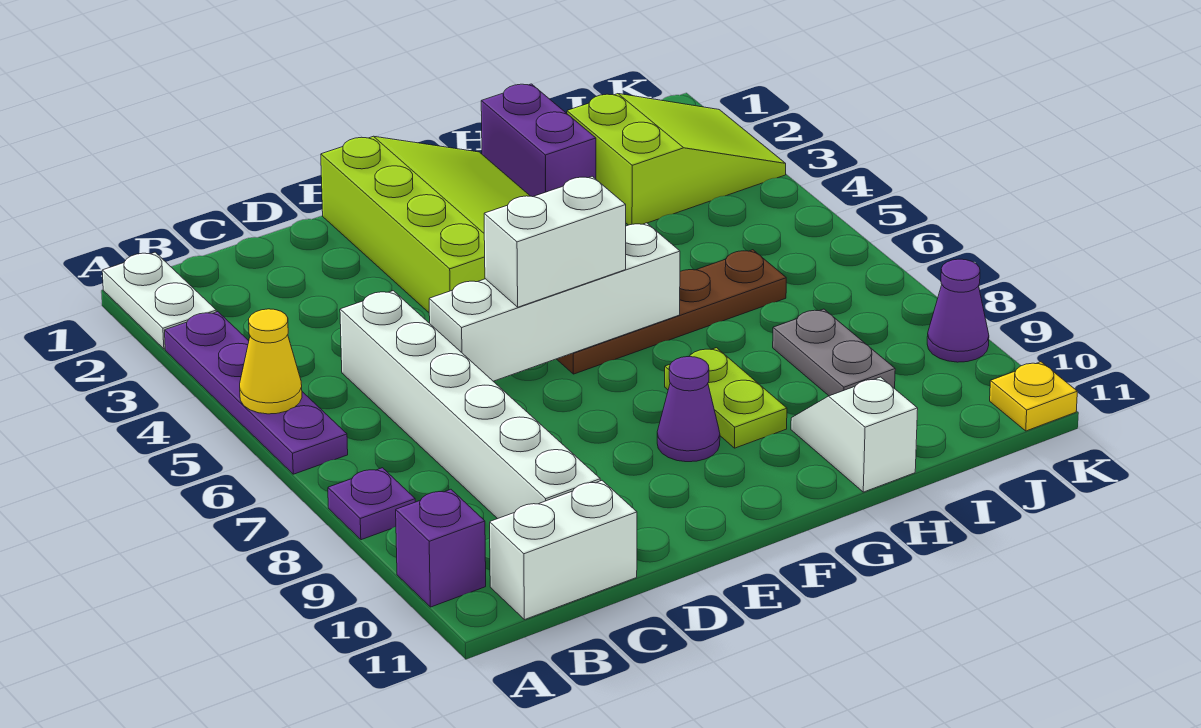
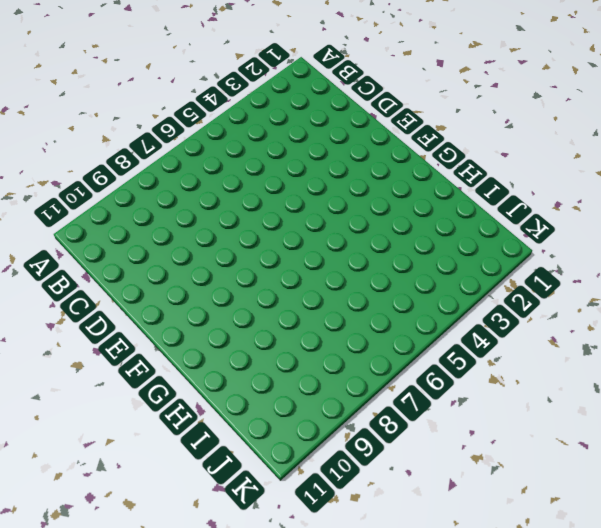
none -> white 1x2 plate [102,252,216,349]
none -> purple 1x4 plate [165,312,348,474]
none -> purple 1x1 plate [328,468,415,540]

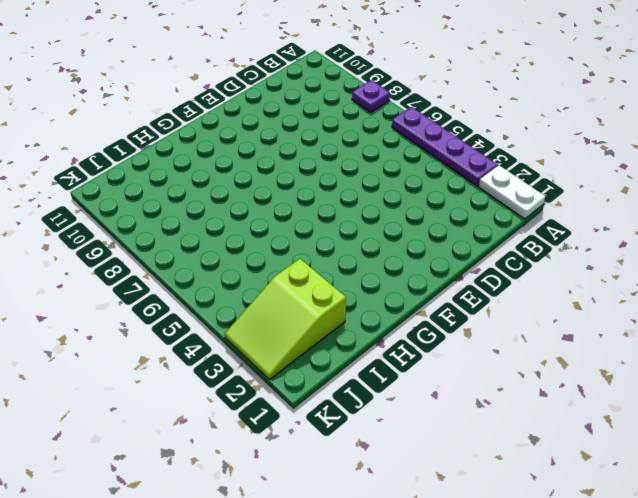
none -> purple 1x1 brick [396,489,486,607]
none -> white 1x2 brick [490,481,637,620]
none -> white 1x6 brick [340,291,600,519]

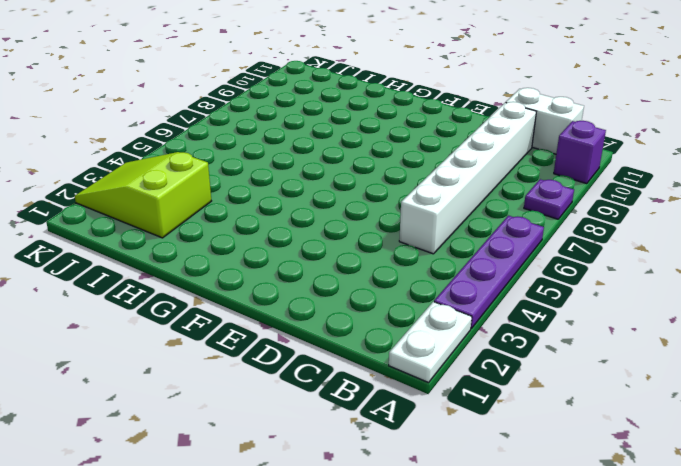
none -> lime 3x4 slope [321,136,530,312]
none -> brown 1x4 plate [557,250,786,374]
none -> purple 1x1 cone [657,357,720,462]

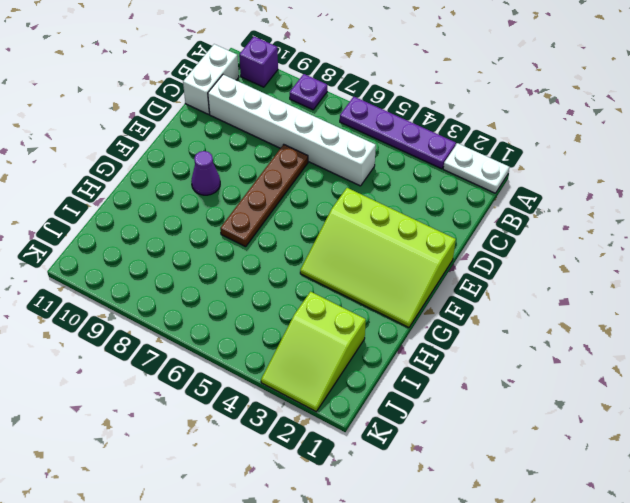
brown 1x4 plate [220,145,308,247] -> brown 1x4 plate moved to [557,250,786,374]
none -> lime 1x2 plate [665,348,787,448]
none -> purple 1x2 brick [481,84,596,197]
none -> white 1x2 slope [791,377,918,492]

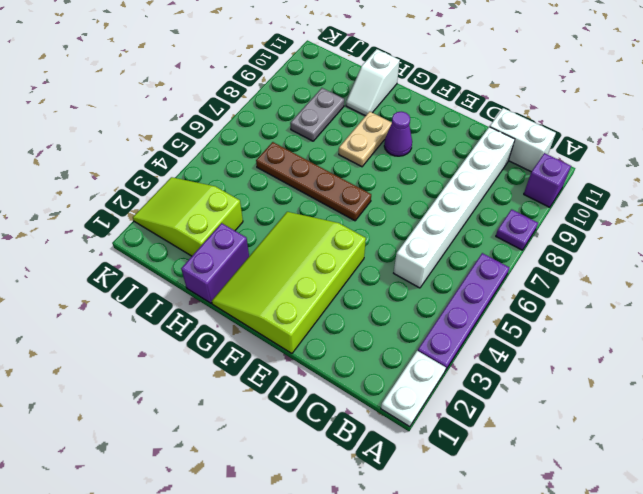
tan 1x2 plate [339,111,392,167] -> lime 1x2 plate [665,348,787,448]
none -> purple 1x1 cone [927,259,989,362]
none -> yellow 1x1 plate [990,362,1077,431]
none -> yellow 1x1 cone [240,309,302,414]

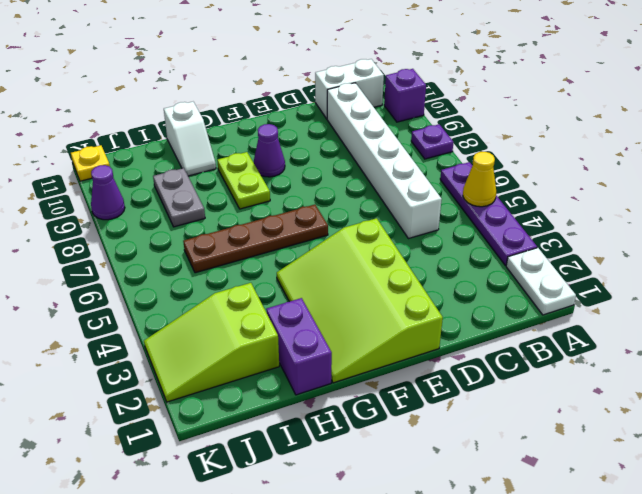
none -> white 1x4 brick [429,223,680,381]
none -> white 1x2 brick [484,176,626,307]

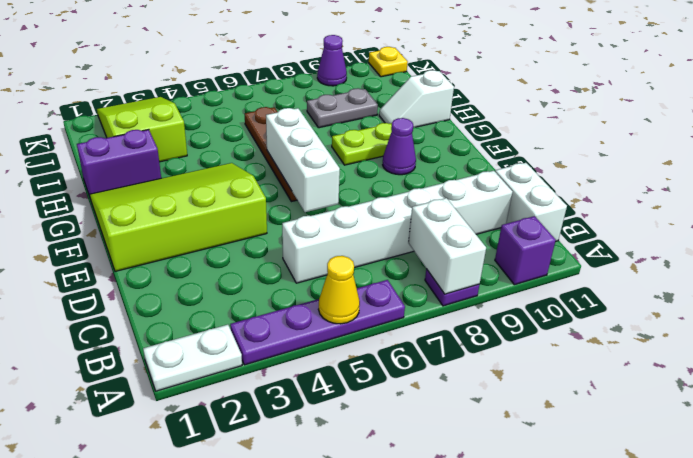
white 1x2 brick [408,198,486,294] -> white 1x2 brick moved to [484,176,626,307]
white 1x3 brick [266,108,340,212] -> white 1x4 brick [429,223,680,381]

